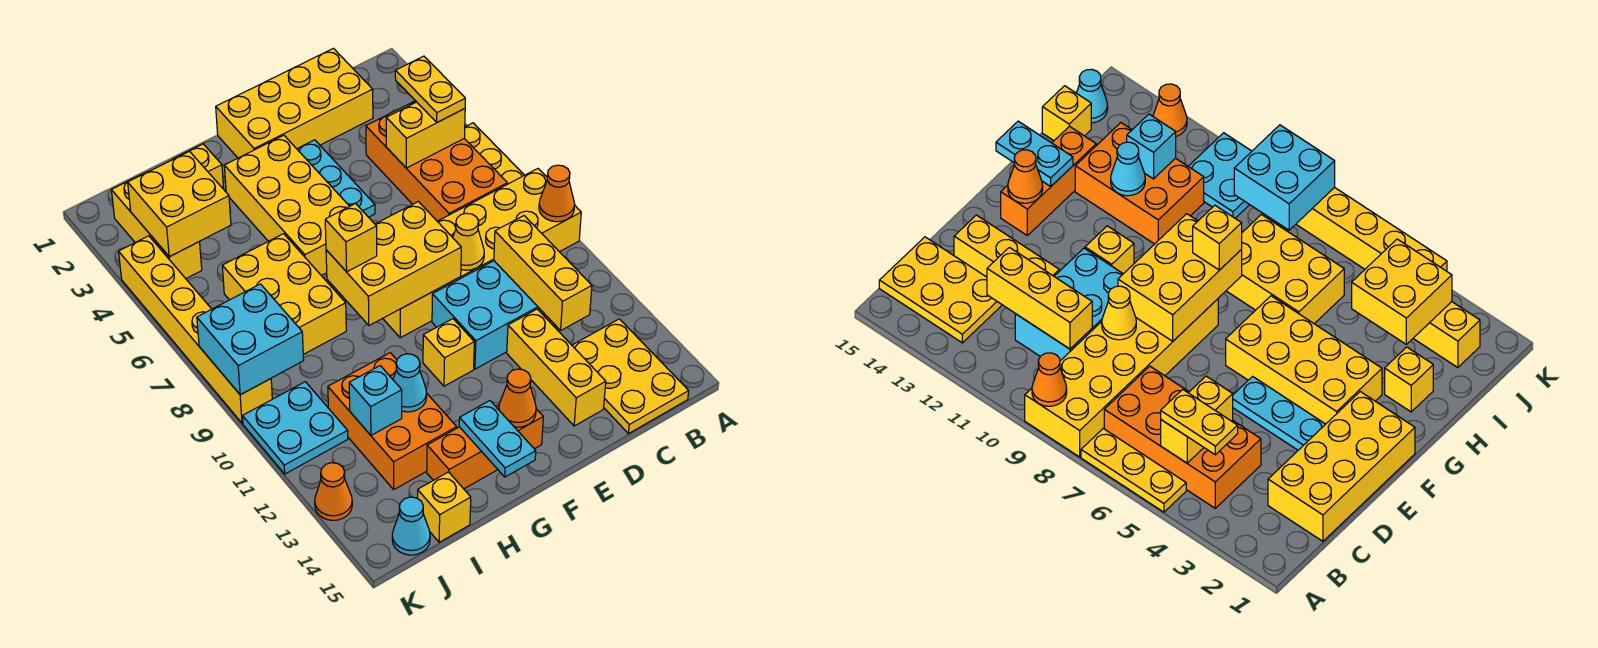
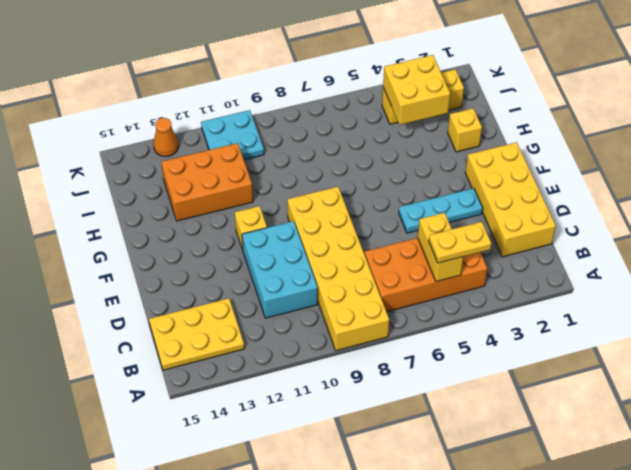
none -> yellow 1x3 plate [464,123,524,184]
none -> yellow 1x3 brick [507,309,606,426]
none -> yellow 2x4 brick [224,135,350,276]
none -> orange 1x3 brick [427,405,543,489]

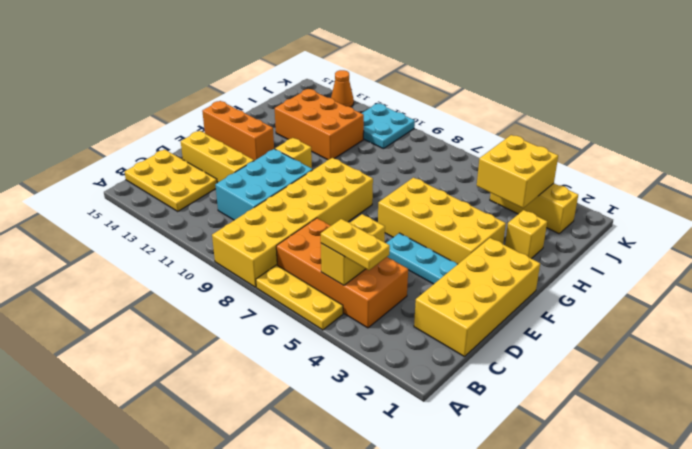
orange 1x3 brick [202,101,274,161] -> orange 1x3 brick turned to [427,405,543,489]
none -> yellow 2x3 brick [222,234,346,354]
none -> yellow 1x1 brick [417,472,471,542]
none -> cyan 1x1 cone [392,497,430,555]
none -> yellow 1x6 brick [119,236,272,423]

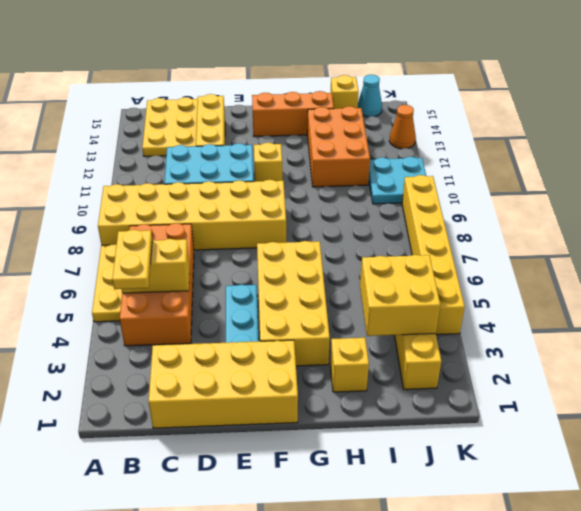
none -> yellow 2x3 brick [222,234,346,354]
none -> orange 1x1 cone [539,165,575,222]
none -> yellow 1x3 brick [494,216,592,330]
none -> yellow 1x1 cone [453,213,484,270]

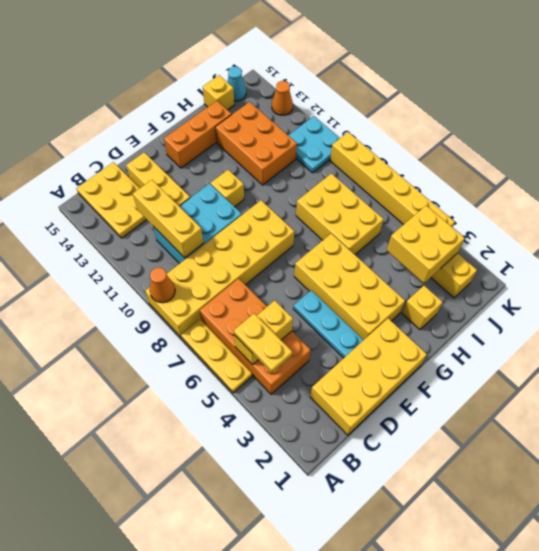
none -> yellow 1x1 cone [453,213,484,270]
none -> yellow 2x3 brick [326,202,461,325]
none -> orange 1x1 cone [499,369,536,427]
none -> cyan 1x2 plate [459,401,536,477]

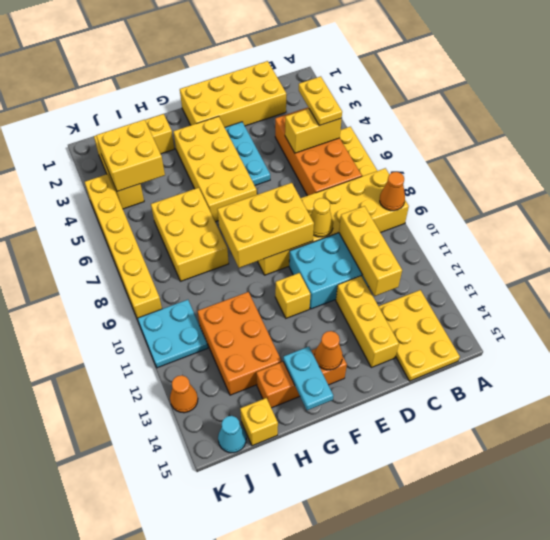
none -> cyan 1x1 cone [393,354,427,412]
none -> cyan 1x1 brick [349,366,402,435]
none -> cyan 2x2 brick [197,284,304,395]
none -> yellow 1x1 brick [325,203,377,272]

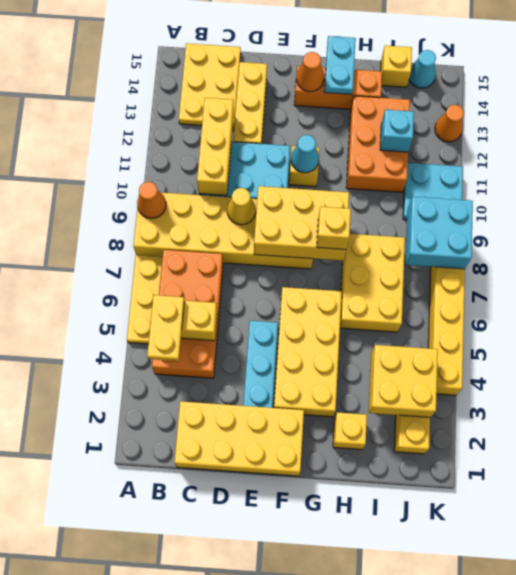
cyan 1x1 cone [291,135,319,173] -> cyan 1x1 cone moved to [393,354,427,412]

